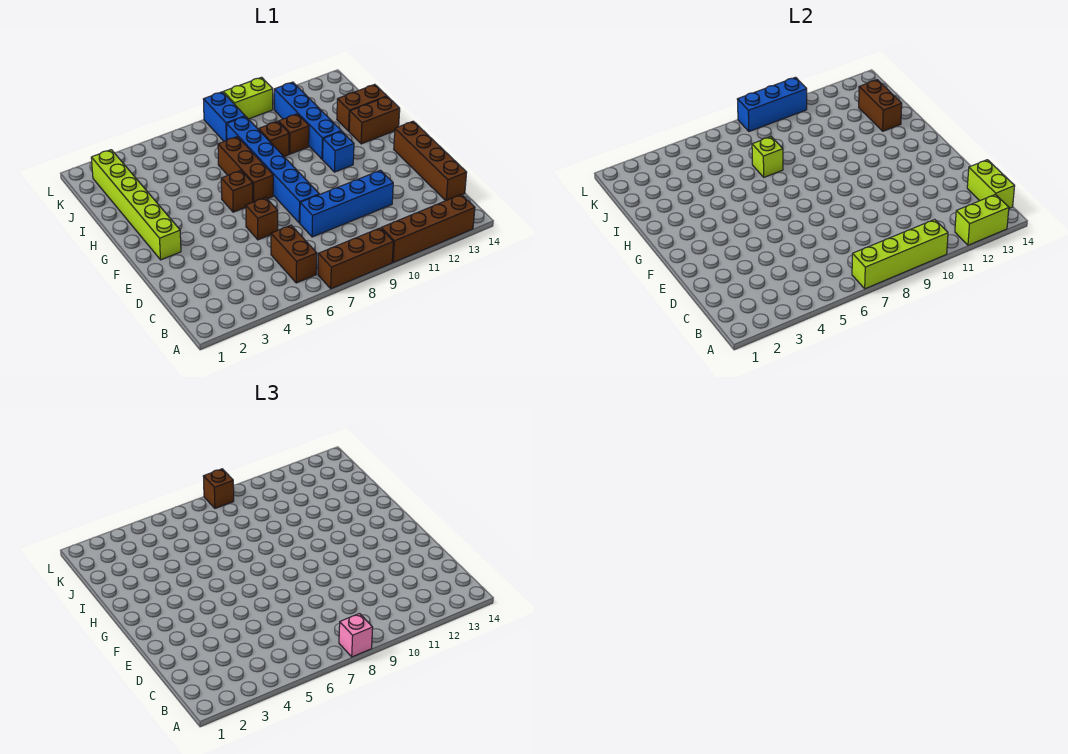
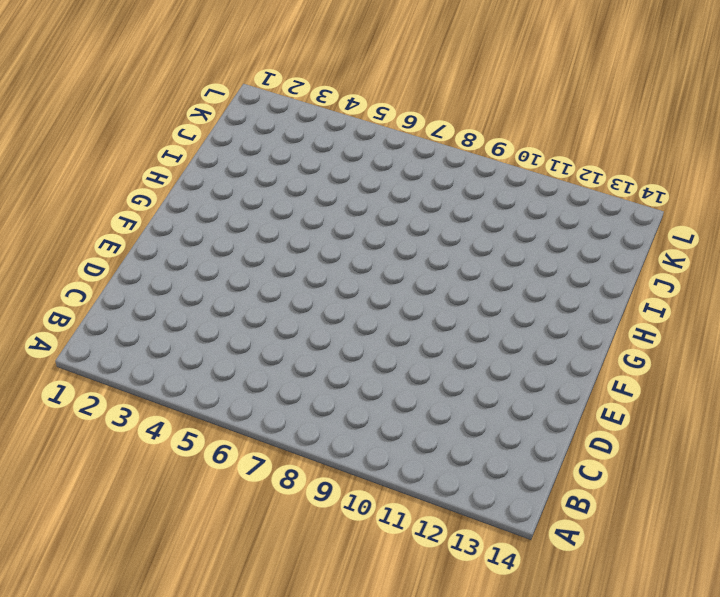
none -> brown 1x3 brick [318,228,393,289]
none -> brown 1x4 brick [381,194,475,262]
none -> brown 1x2 brick [271,225,317,283]

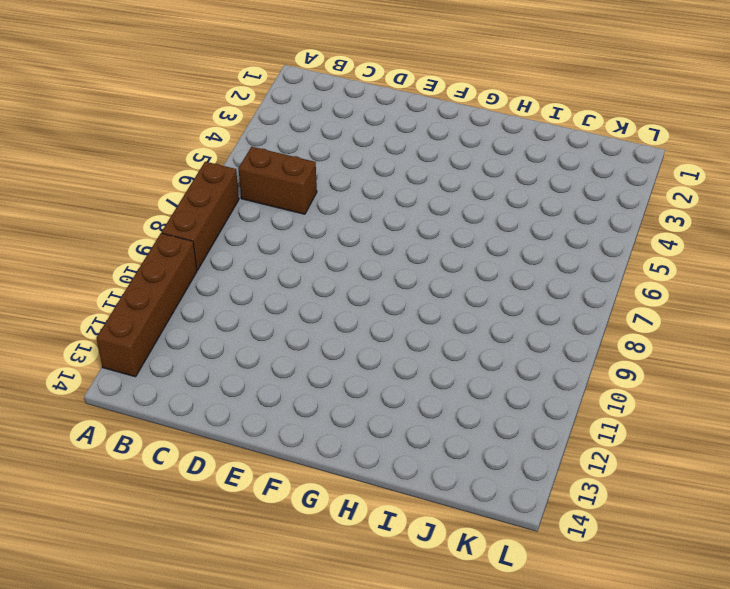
none -> brown 1x4 brick [394,121,467,201]
none -> blue 1x4 brick [300,170,393,237]
none -> brown 1x1 brick [246,197,278,240]

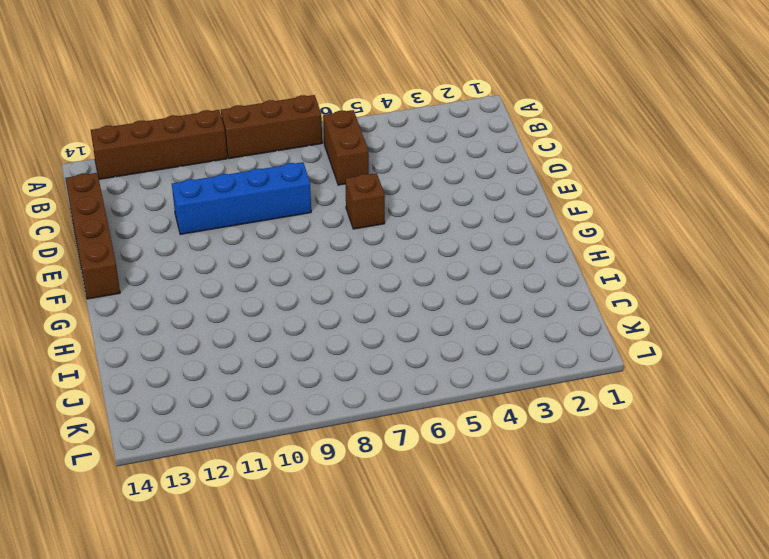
none -> blue 1x6 brick [227,116,319,223]
none -> lime 1x6 brick [91,150,181,260]
none -> brown 1x1 brick [221,171,253,212]

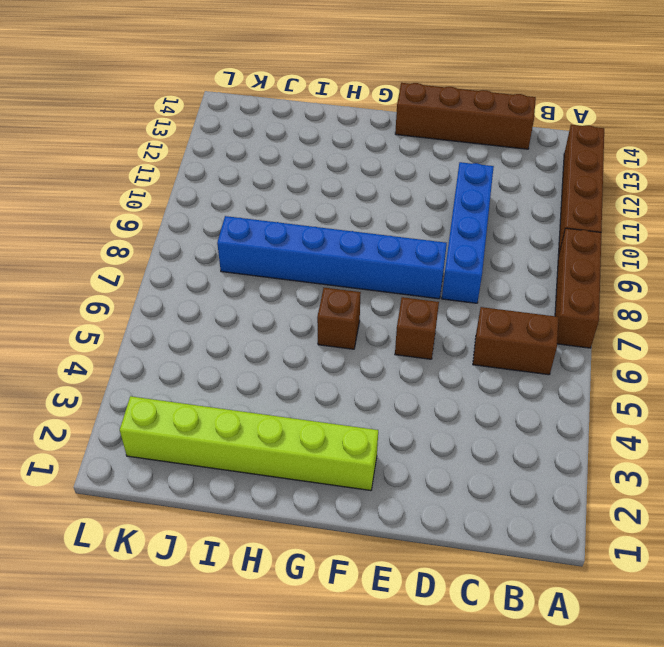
none -> brown 1x3 brick [218,137,273,202]
none -> blue 1x1 brick [323,131,354,172]
none -> blue 1x4 brick [274,82,341,159]

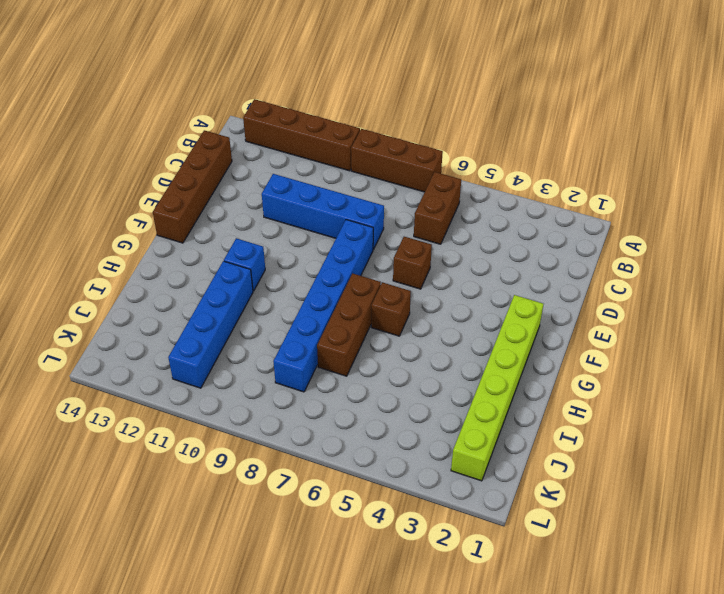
none -> brown 1x2 brick [349,97,400,144]
none -> brown 1x1 brick [259,121,289,156]
none -> brown 1x1 brick [279,114,309,154]

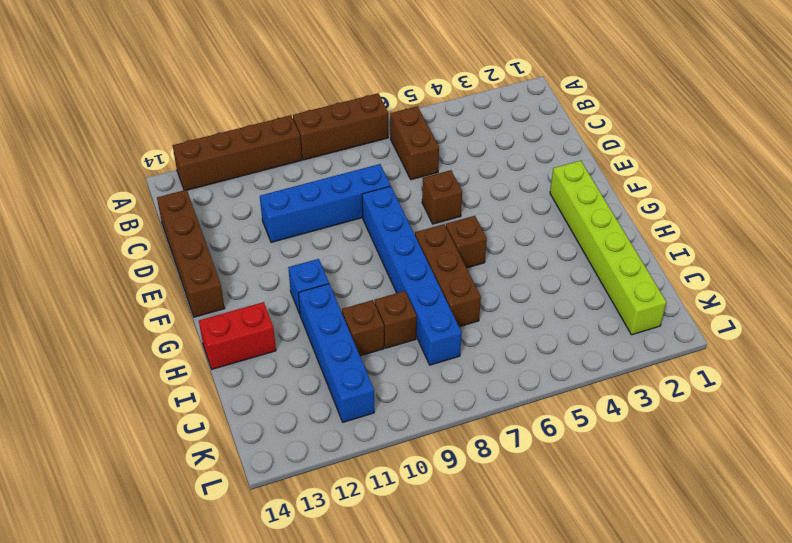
red 1x2 brick [199,302,276,369] -> brown 1x2 brick [349,97,400,144]
none -> brown 1x2 brick [337,84,387,131]
none -> blue 1x2 brick [203,92,245,141]
none -> lime 1x2 brick [223,77,273,119]

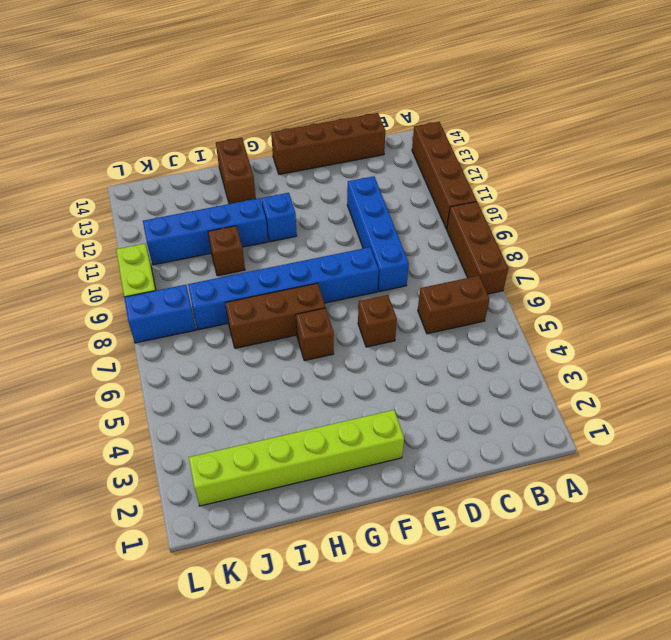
none -> brown 1x1 brick [259,121,289,156]
none -> brown 1x2 brick [337,84,387,131]
none -> lime 1x4 brick [852,219,948,289]

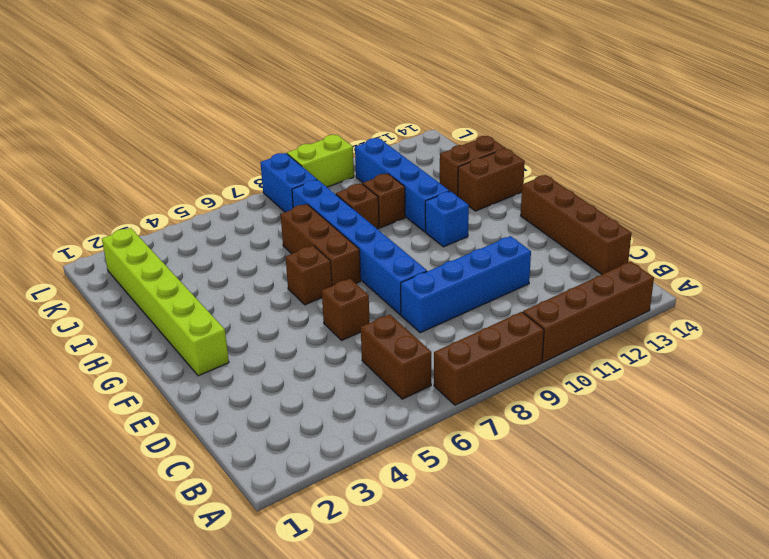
none -> lime 1x4 brick [852,219,948,289]
none -> lime 1x2 brick [955,194,1009,245]
none -> lime 1x2 brick [967,160,1015,208]

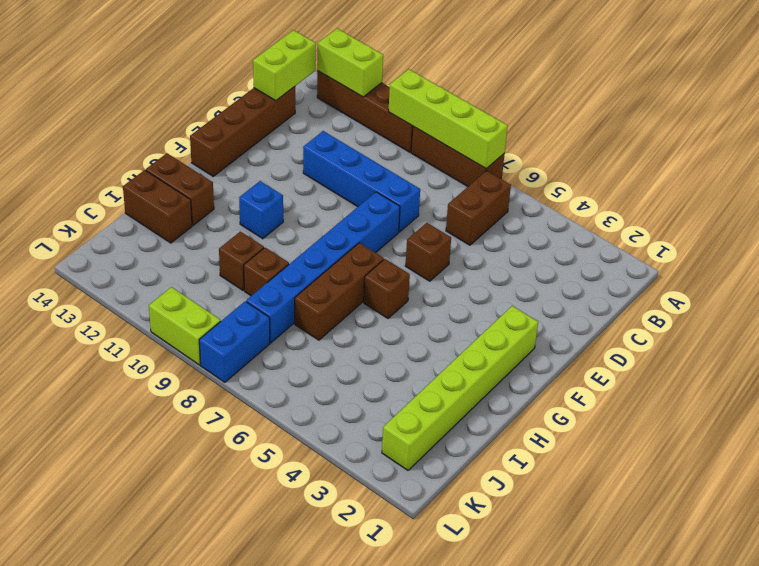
none -> blue 1x4 brick [274,82,341,159]
none -> lime 1x1 brick [752,137,783,177]
none -> brown 1x2 brick [859,80,902,131]

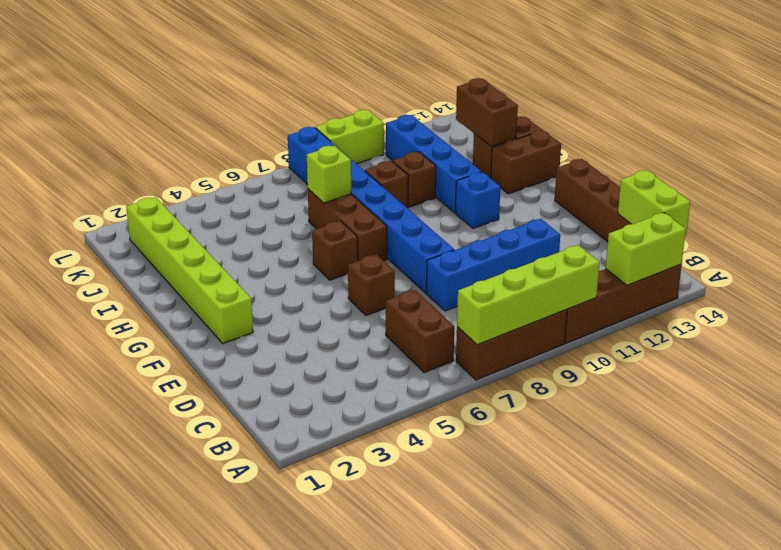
none -> blue 1x3 brick [737,77,807,131]
none -> pink 1x1 brick [339,614,373,657]
none -> brown 1x1 brick [203,469,234,508]

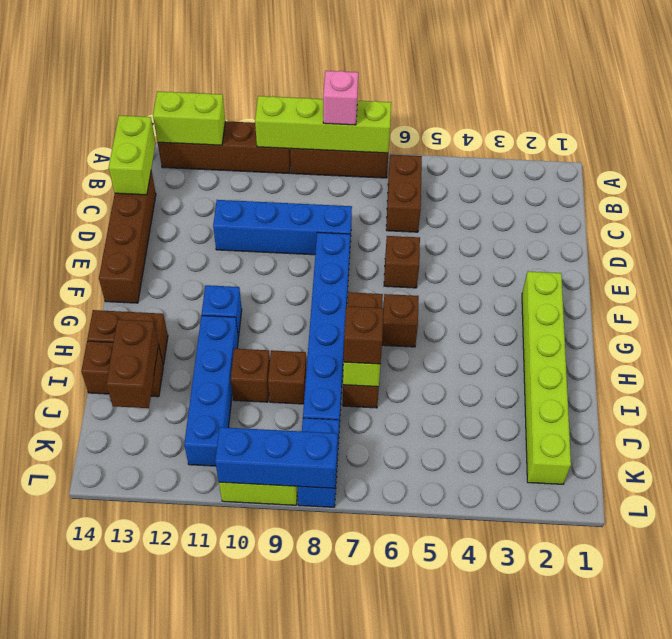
brown 1x1 brick [344,306,384,364] -> brown 1x1 brick moved to [203,469,234,508]

